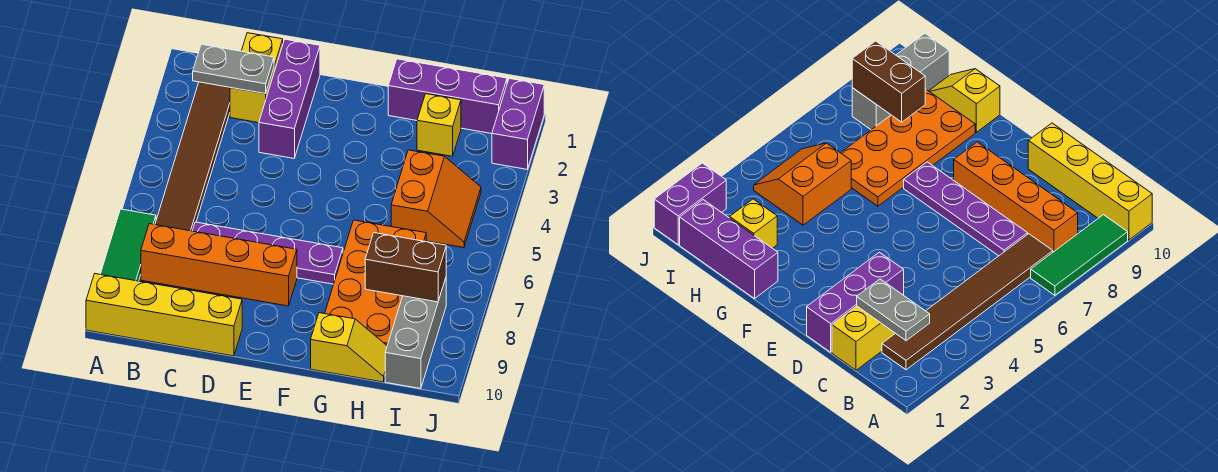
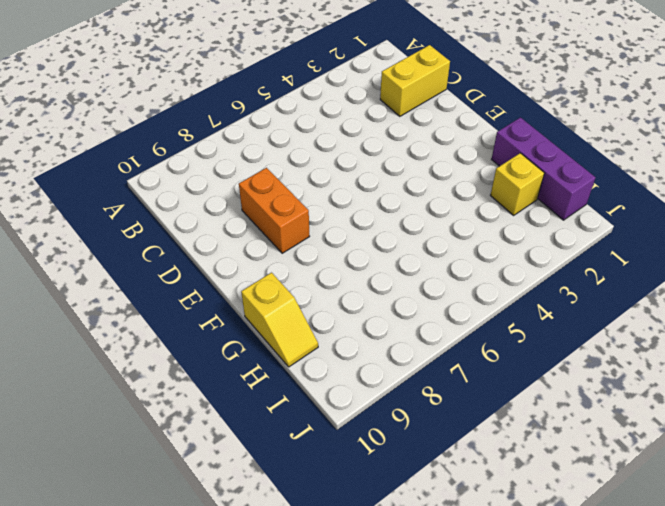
orange 1x2 brick [239,168,310,253] -> orange 1x4 brick [141,224,297,306]
none -> green 1x3 tile [100,209,156,281]
none -> yellow 1x4 brick [86,274,242,356]
none -> brown 1x6 tile [155,82,230,231]

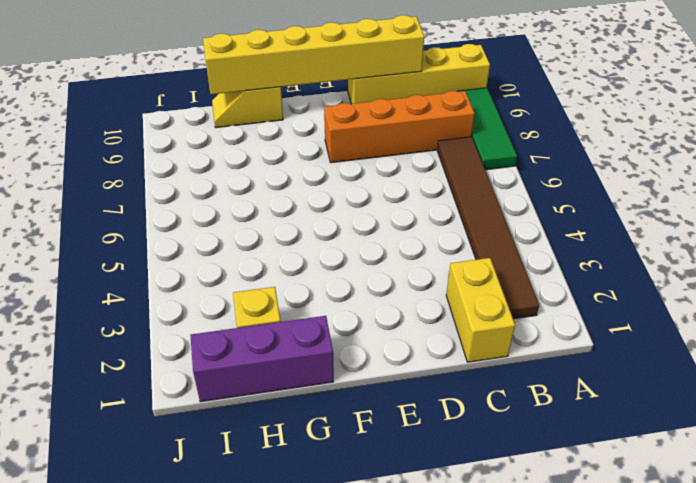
yellow 1x6 brick [203,15,424,94] -> none
none -> purple 1x4 plate [193,222,343,284]
none -> purple 1x3 brick [259,39,320,158]
none -> orange 2x4 plate [325,220,426,345]

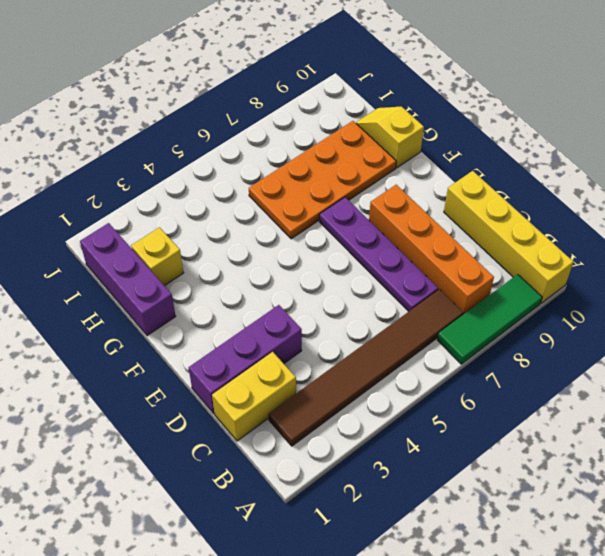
none -> orange 2x2 slope [391,150,481,248]
none -> grey 1x3 brick [385,278,446,389]
none -> purple 1x2 brick [492,78,544,169]

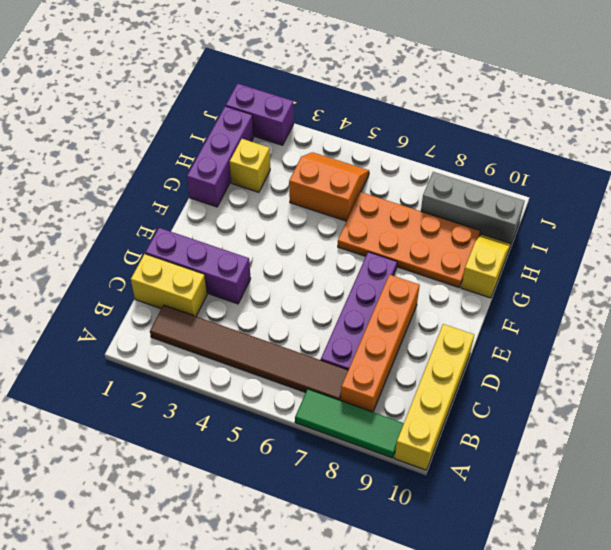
none -> grey 1x2 plate [193,44,274,94]
none -> brown 1x2 brick [365,233,446,302]

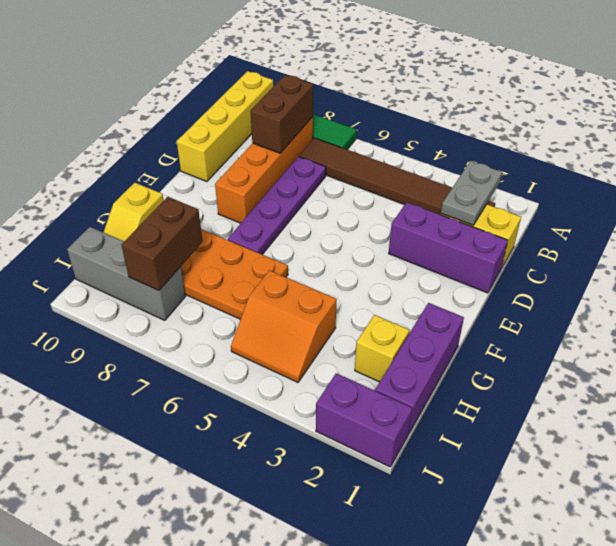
brown 1x2 brick [251,75,313,153] -> none

